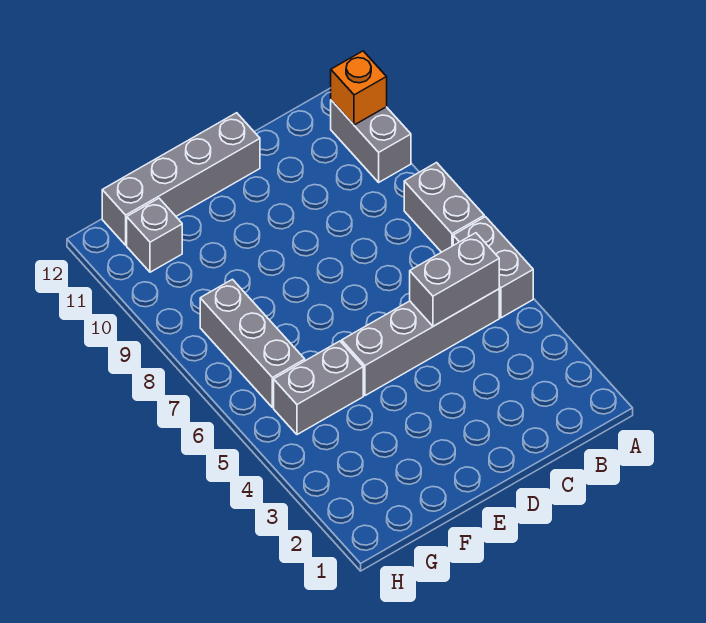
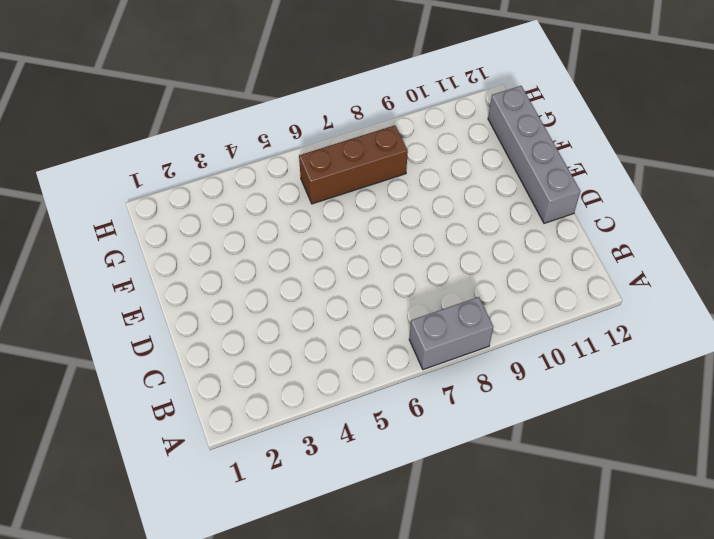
brown 1x3 brick [299,125,408,204] -> grey 1x3 brick [200,279,305,408]
none -> grey 1x2 brick [453,217,533,318]
none -> grey 1x2 brick [331,100,411,182]

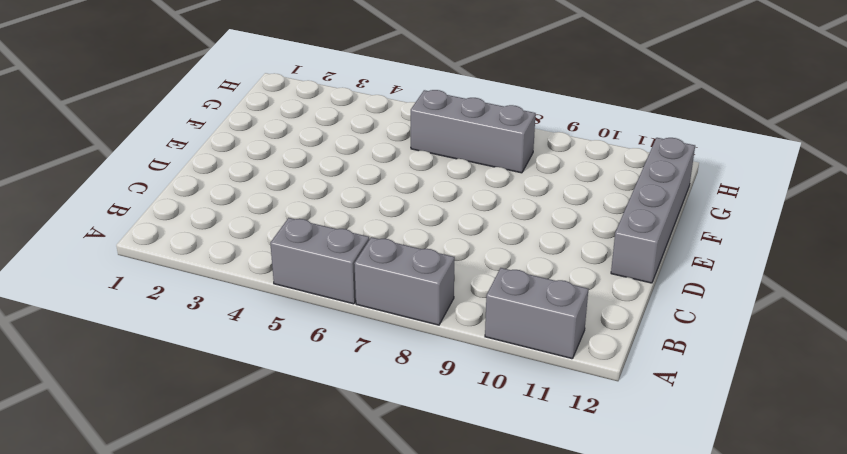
none -> grey 1x4 brick [342,289,499,396]
none -> grey 1x2 brick [274,341,363,435]

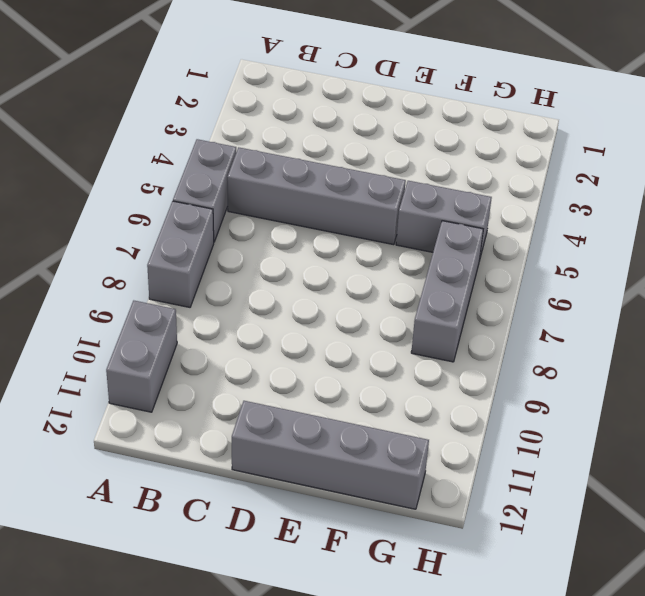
none -> grey 1x1 brick [127,198,182,272]
none -> orange 1x1 brick [331,51,387,125]

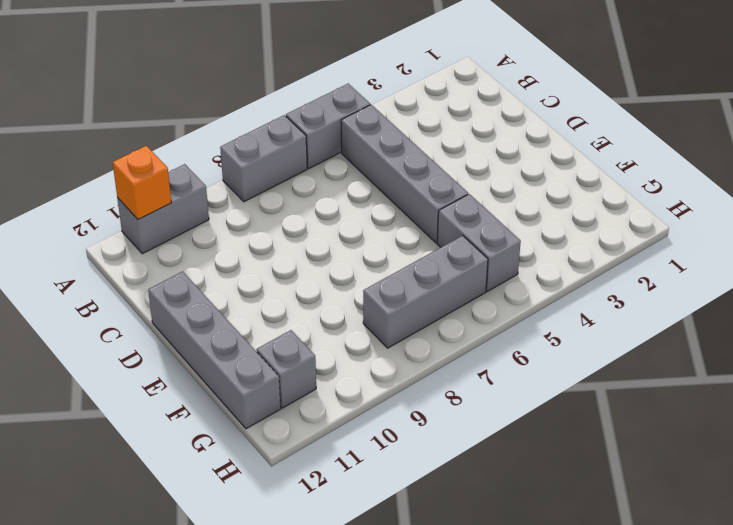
none -> grey 1x2 brick [410,233,499,326]

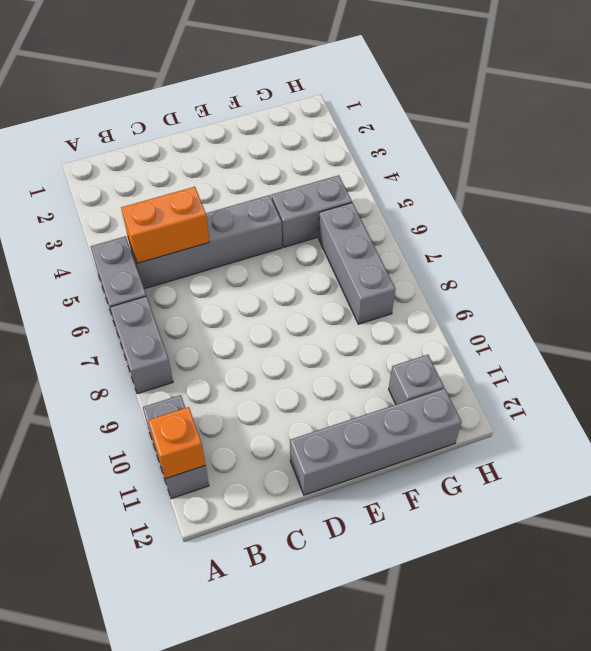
orange 1x2 brick [121,187,209,263] -> grey 1x2 brick [410,233,499,326]

